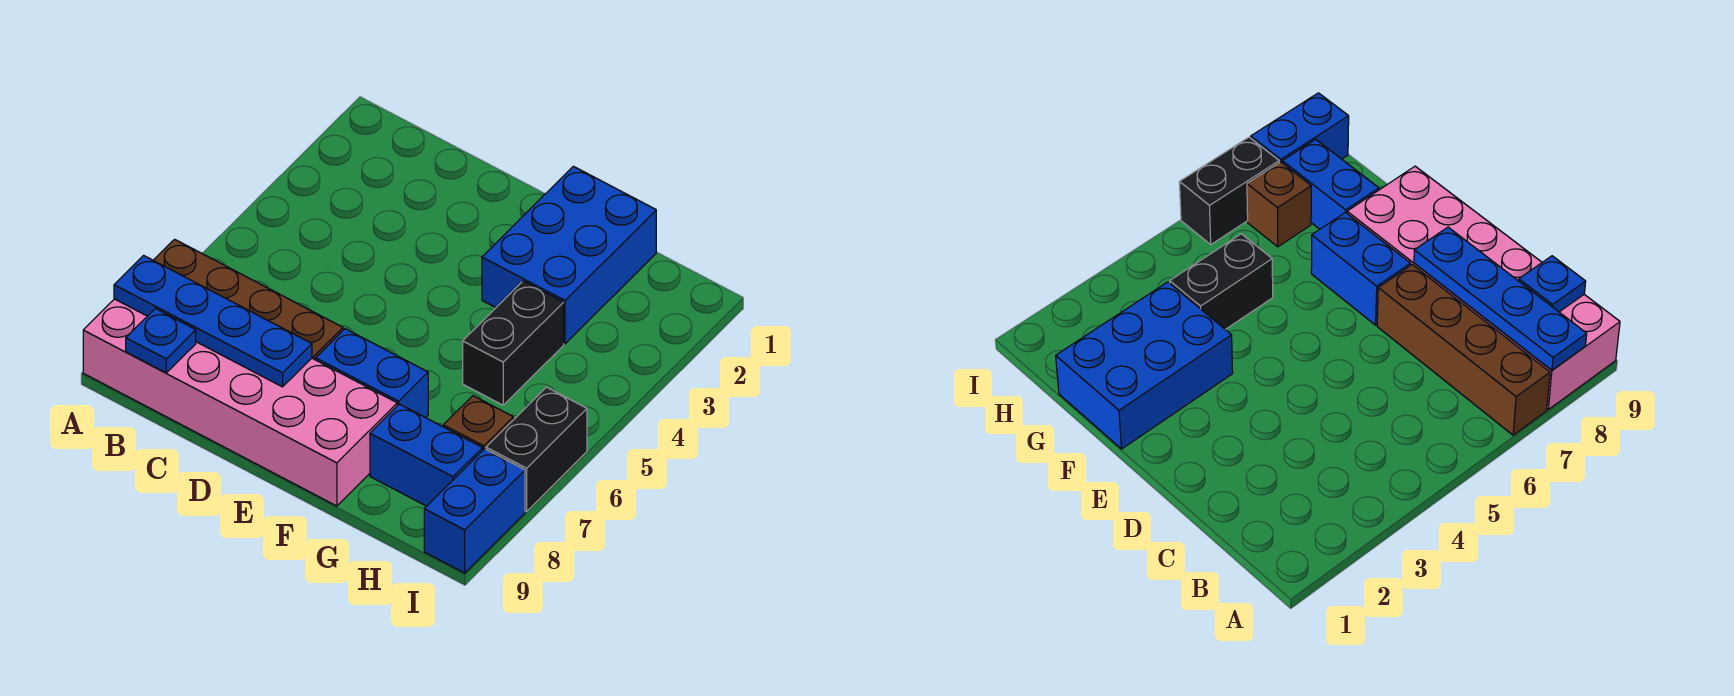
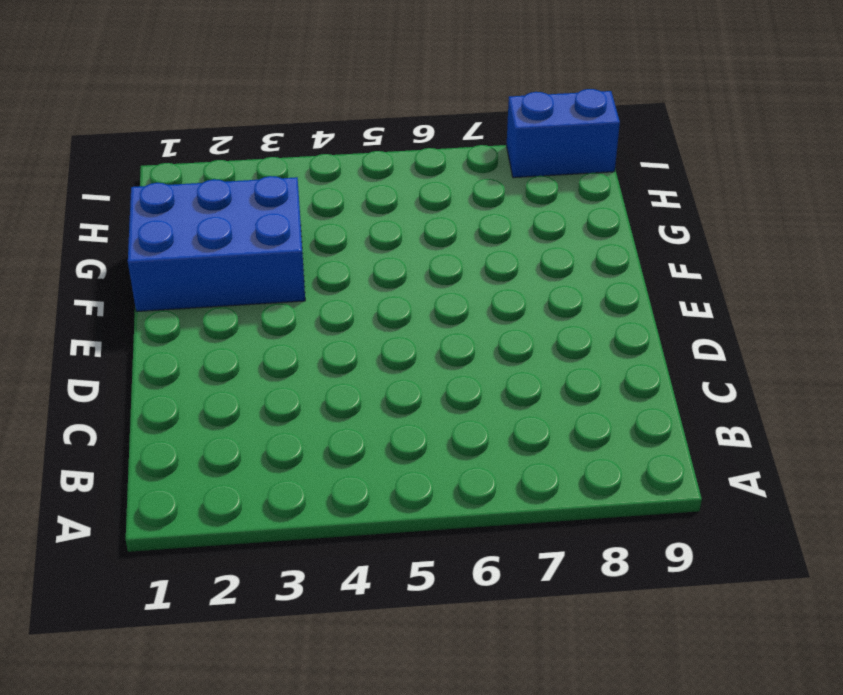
none -> brown 1x4 brick [153,239,343,360]
none -> pink 2x6 brick [83,299,397,506]

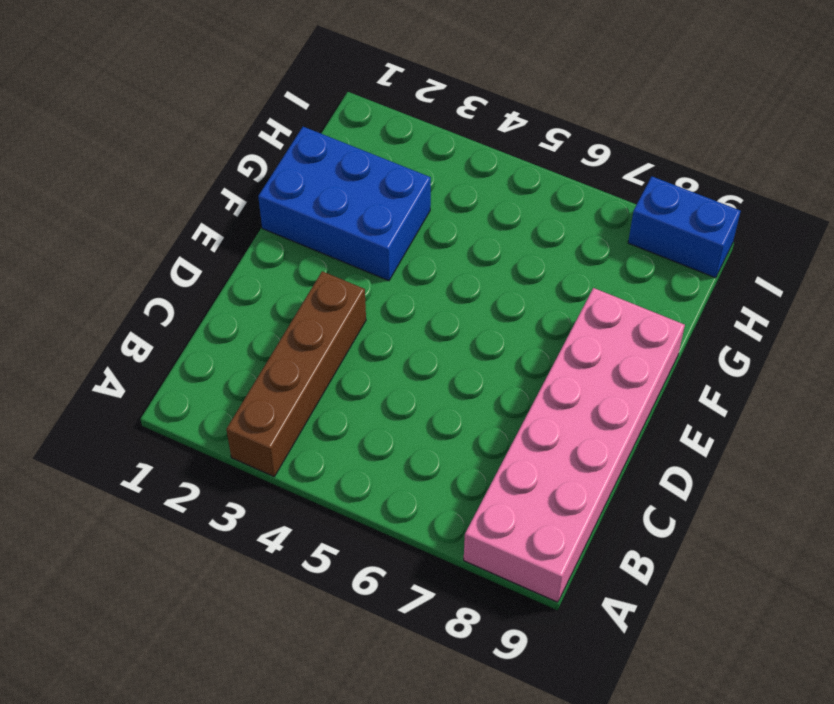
brown 1x4 brick [226,271,366,477] -> brown 1x4 brick moved to [153,239,343,360]
none -> blue 1x2 brick [316,329,428,418]
none -> black 1x2 brick [463,281,564,405]

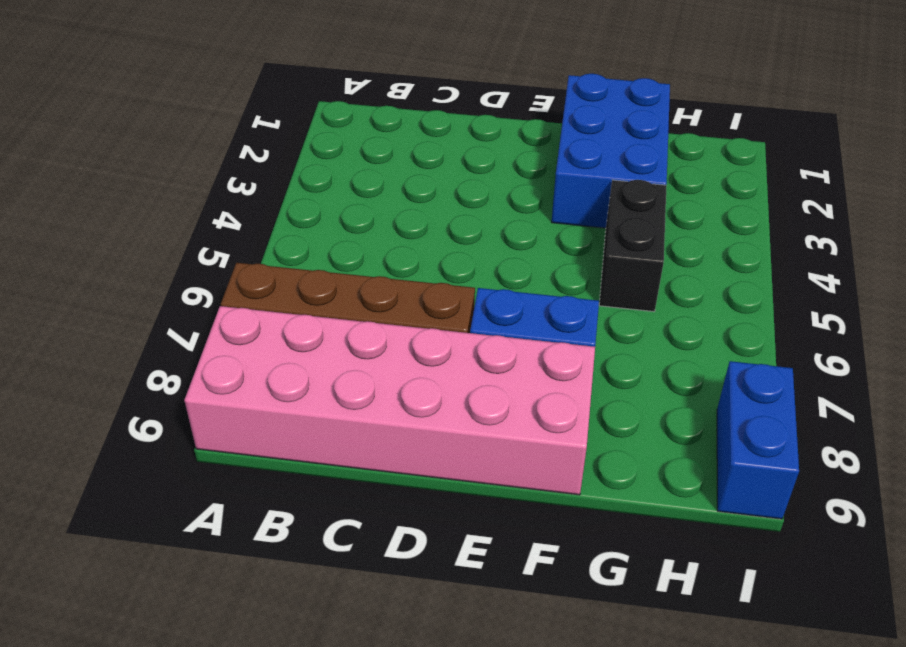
none -> blue 1x2 brick [370,404,483,506]
none -> brown 1x1 brick [443,396,513,450]

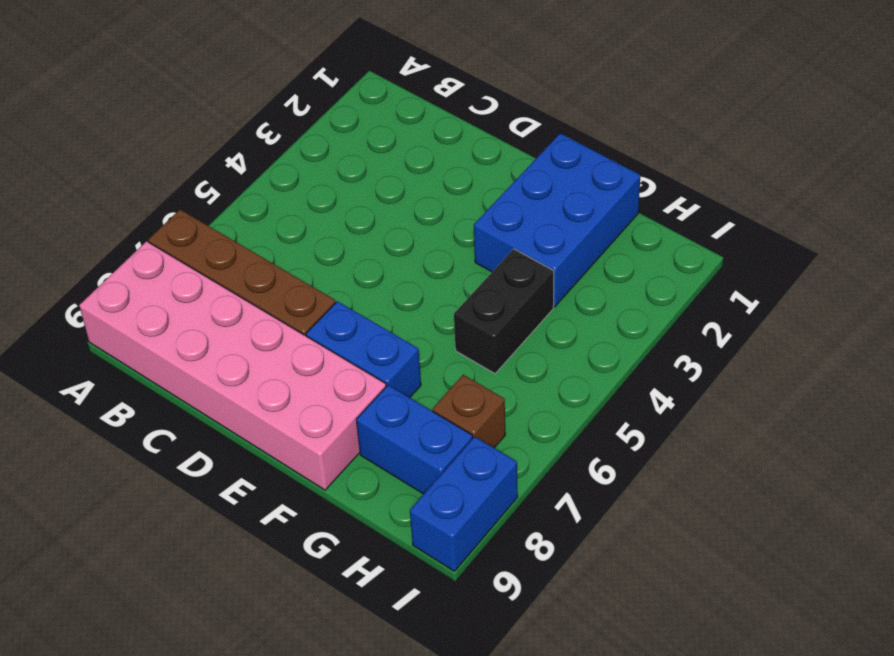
none -> black 1x2 brick [486,387,587,511]
none -> blue 1x4 plate [114,255,312,387]

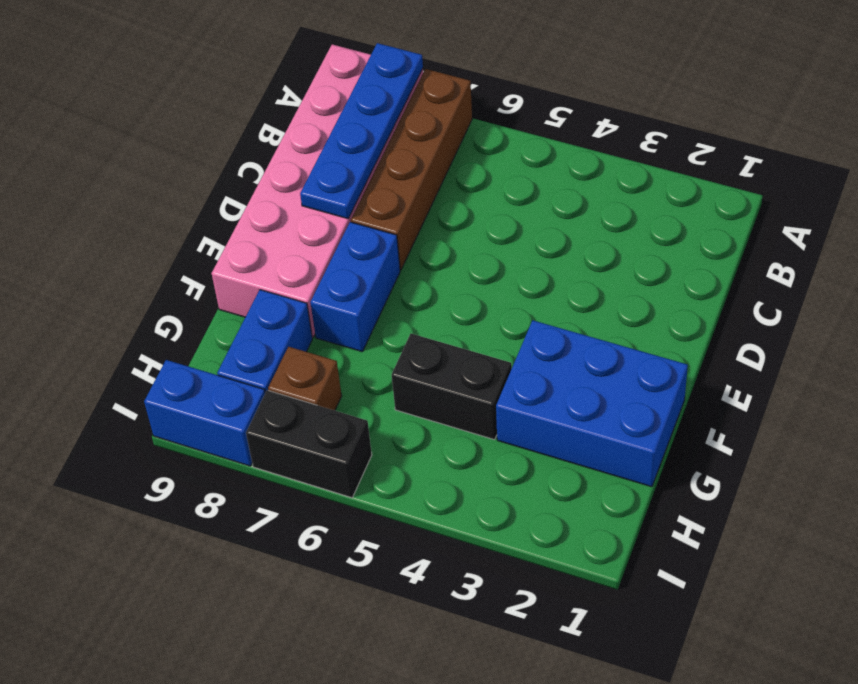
none -> blue 1x1 plate [126,309,196,373]

